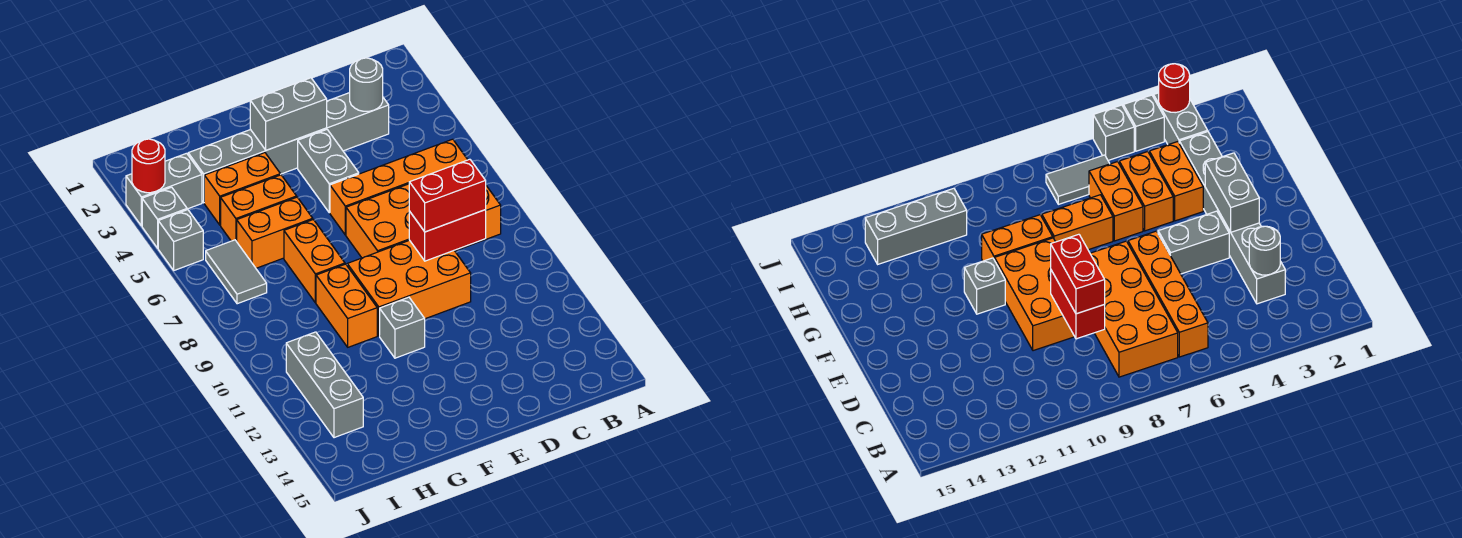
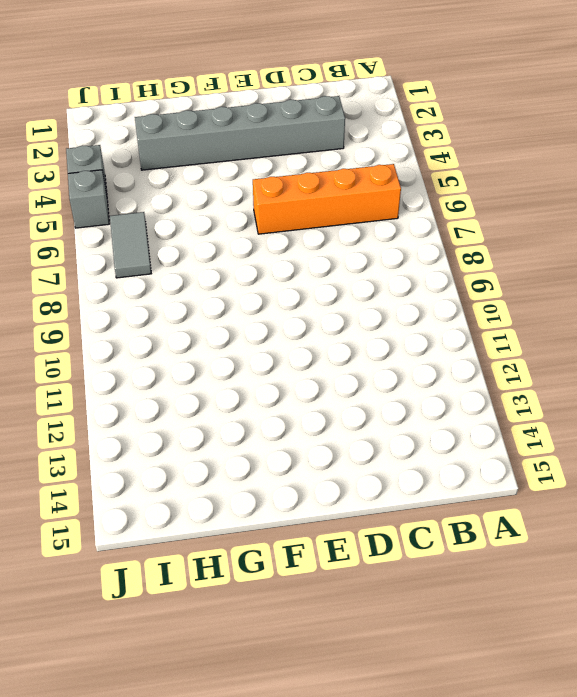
none -> orange 2x4 brick [346,184,501,258]
none -> orange 2x3 brick [347,240,471,336]
none -> grey 1x2 brick [298,130,359,213]

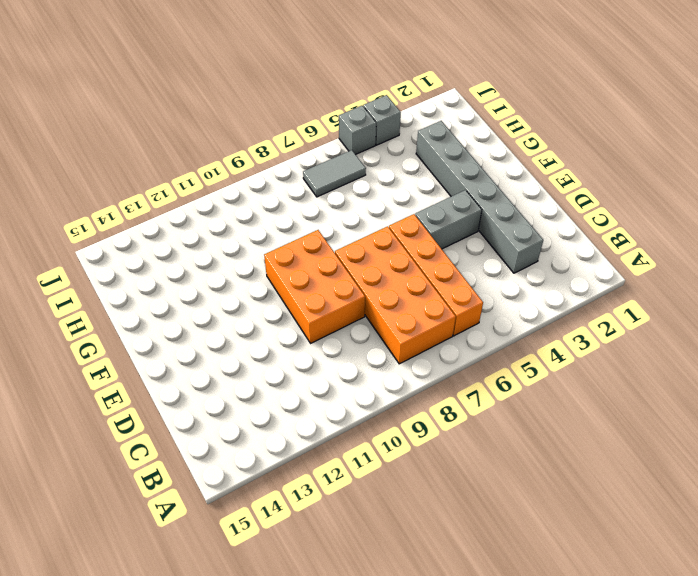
none -> grey 1x1 brick [380,297,425,358]
none -> orange 1x2 brick [204,153,280,225]
none -> orange 1x2 brick [221,175,297,241]

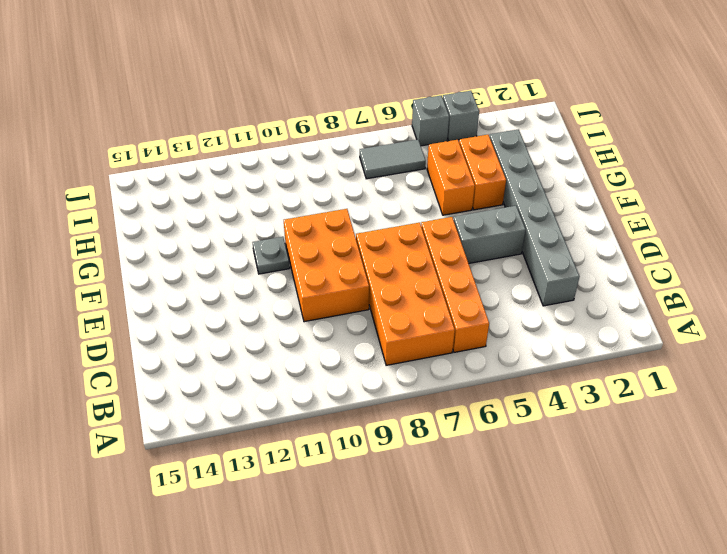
grey 1x1 plate [252,237,290,274] -> grey 1x1 brick [380,297,425,358]
none -> orange 1x2 brick [237,197,313,268]
none -> orange 1x2 brick [284,220,345,303]
none -> orange 1x2 brick [316,264,377,347]

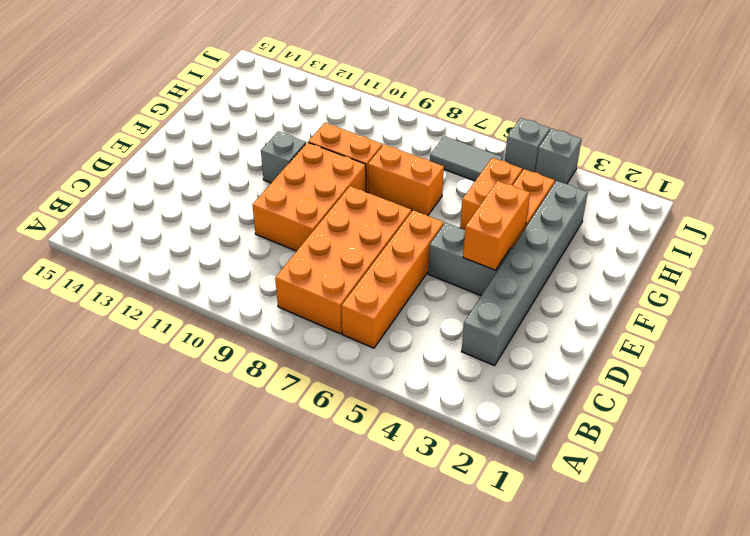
orange 1x2 brick [463,181,530,270] -> orange 1x2 brick moved to [237,197,313,268]
none -> grey 1x2 brick [126,153,202,226]
none -> grey 1x3 brick [286,332,363,438]
none -> grey 1x1 round brick [350,58,383,111]

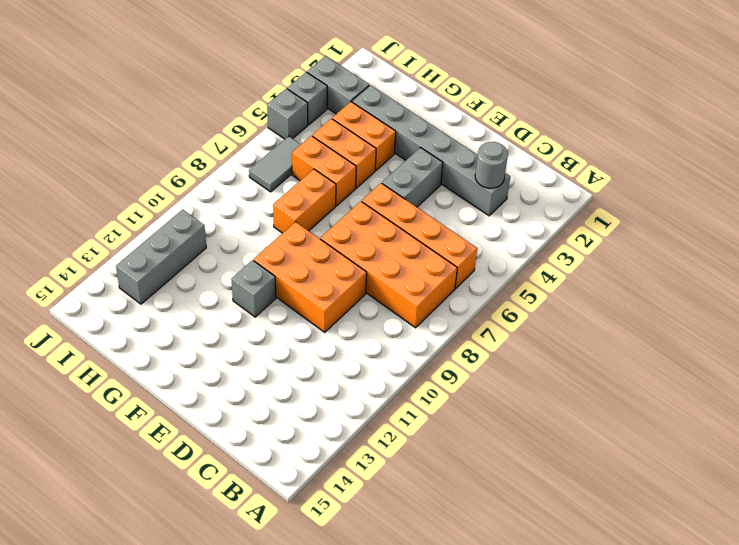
none -> orange 1x2 brick [316,264,377,347]
none -> red 1x2 brick [409,210,486,261]
none -> grey 1x2 brick [250,78,327,150]

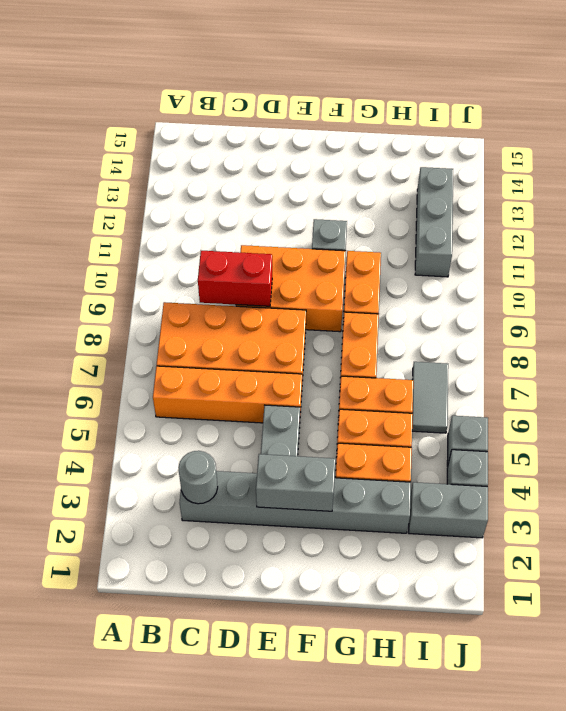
none -> red 1x1 round brick [132,139,165,193]
none -> red 1x2 brick [409,159,486,232]

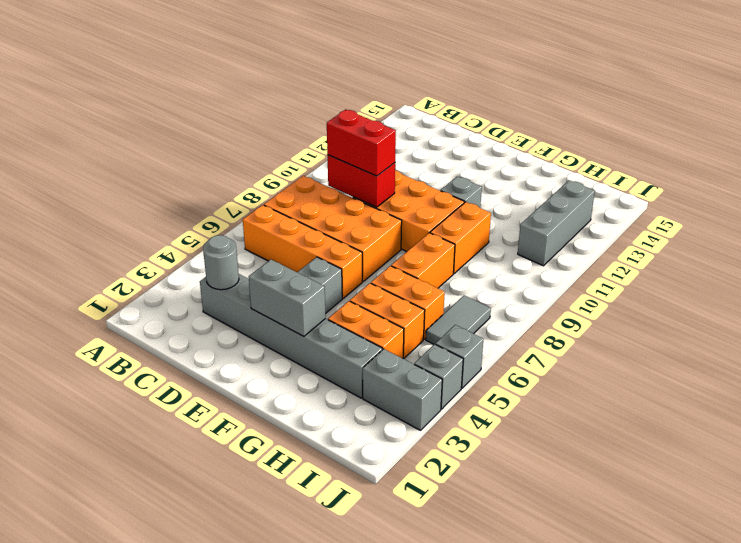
none -> red 1x1 round brick [132,139,165,193]

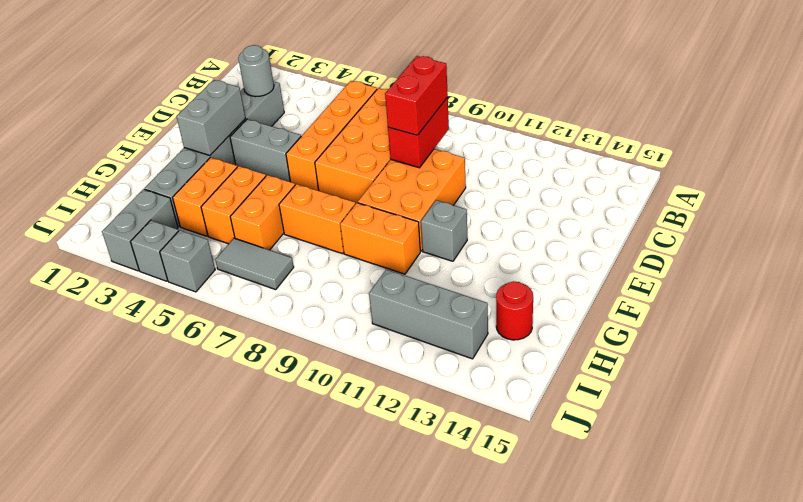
red 1x1 round brick [496,281,533,340] -> red 1x1 round brick moved to [132,139,165,193]

